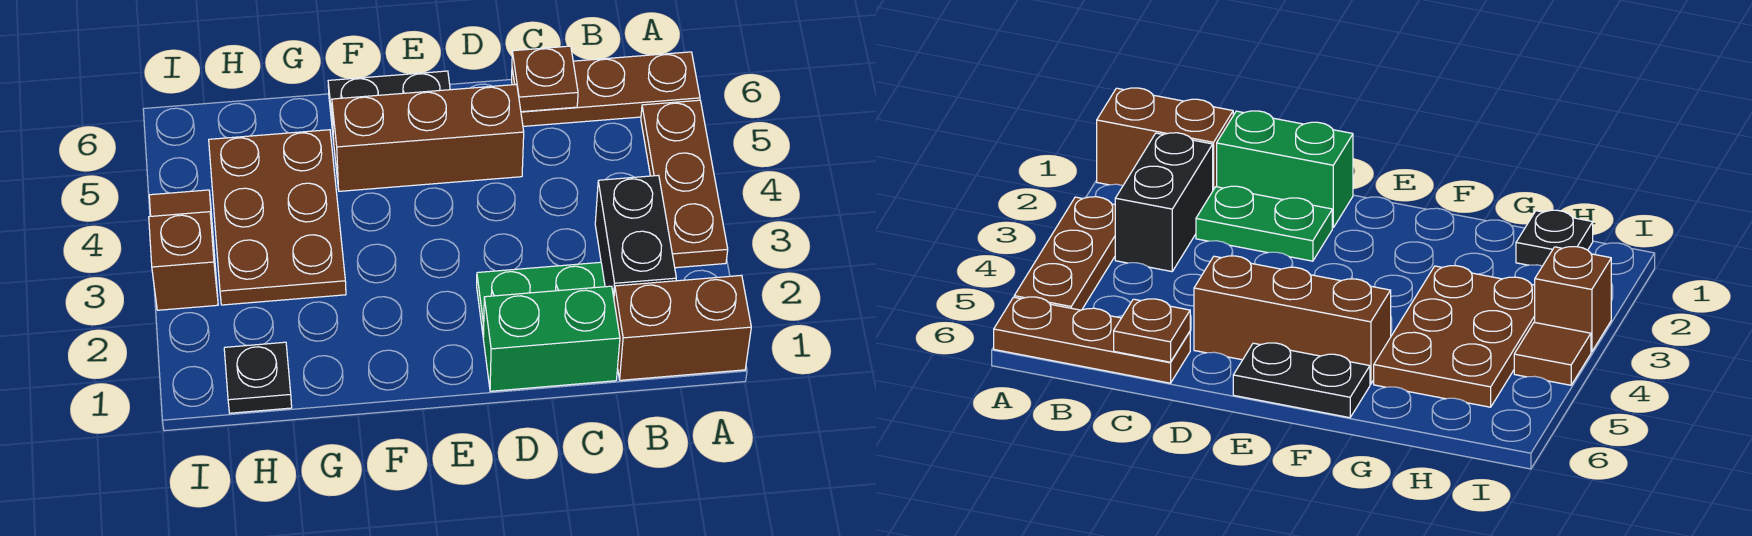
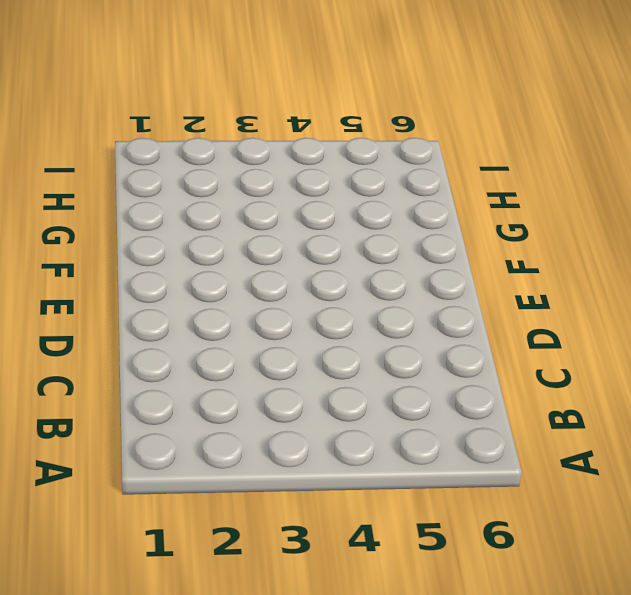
none -> brown 1x2 brick [614,275,751,380]
none -> brown 1x3 plate [641,100,728,268]
none -> brown 1x3 plate [512,52,700,126]

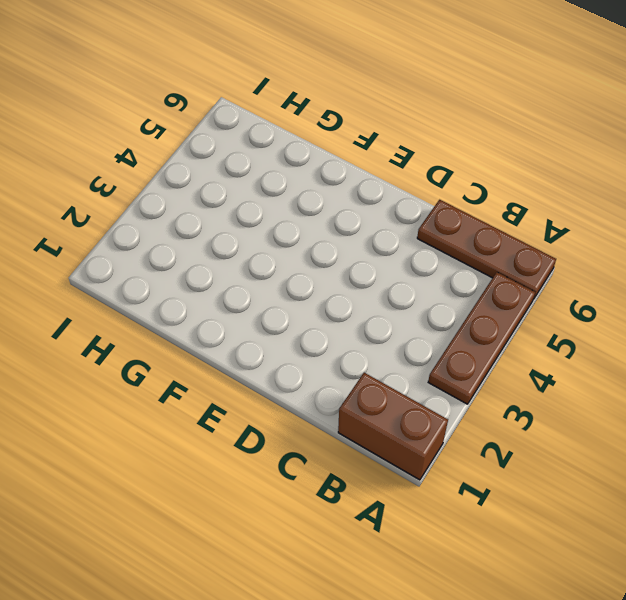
none -> black 1x2 brick [595,175,676,296]
none -> green 1x2 brick [483,286,620,391]
none -> green 1x2 plate [477,262,605,337]

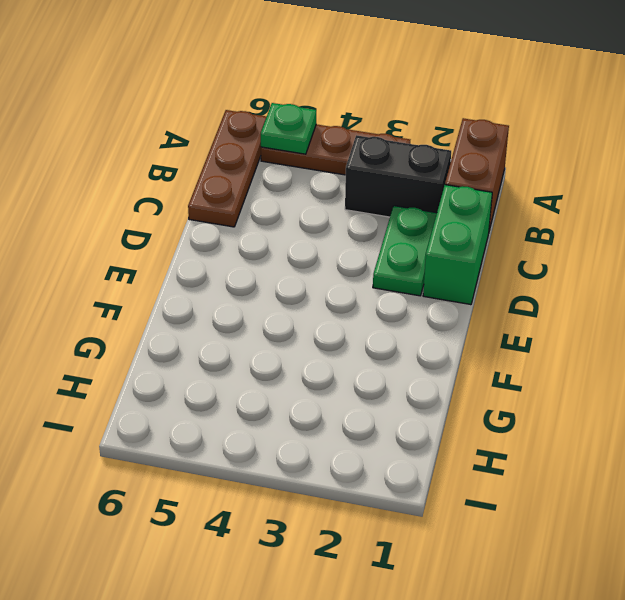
green 1x1 plate [261,103,316,154] -> none
none -> brown 1x3 brick [332,84,524,191]
none -> black 1x2 plate [328,71,450,140]
none -> brown 2x3 plate [209,130,346,305]

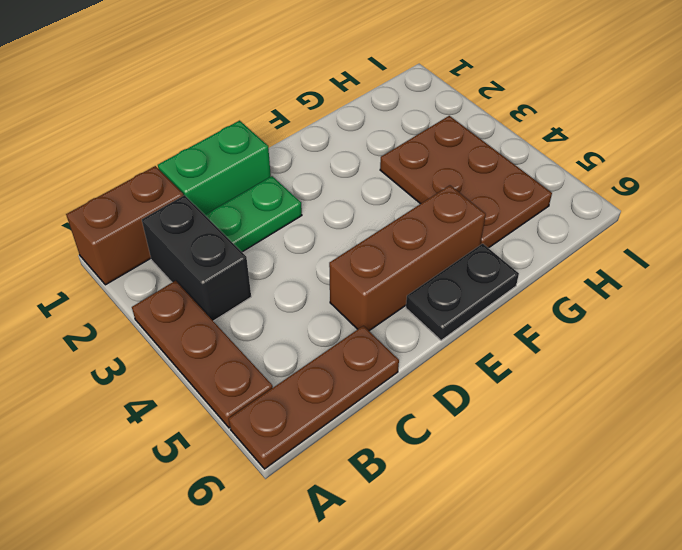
none -> black 1x1 plate [224,342,292,413]
none -> brown 1x1 brick [149,212,218,310]
none -> brown 1x1 tile [149,190,214,244]

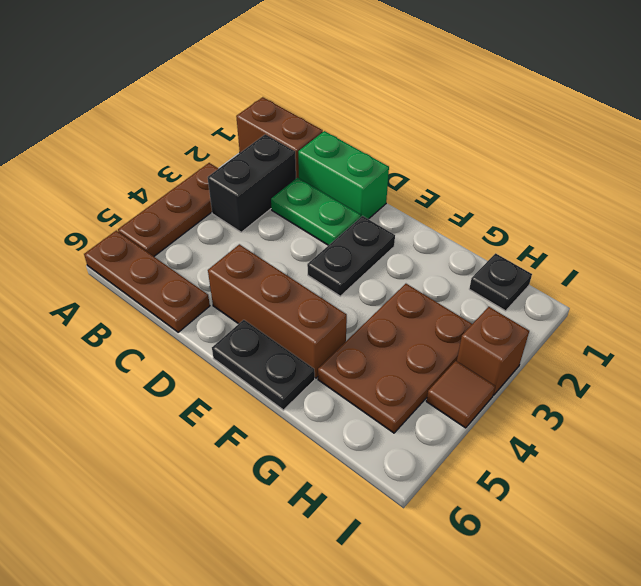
black 1x2 plate [307,216,395,296] -> none
none -> brown 1x1 plate [512,46,578,112]

